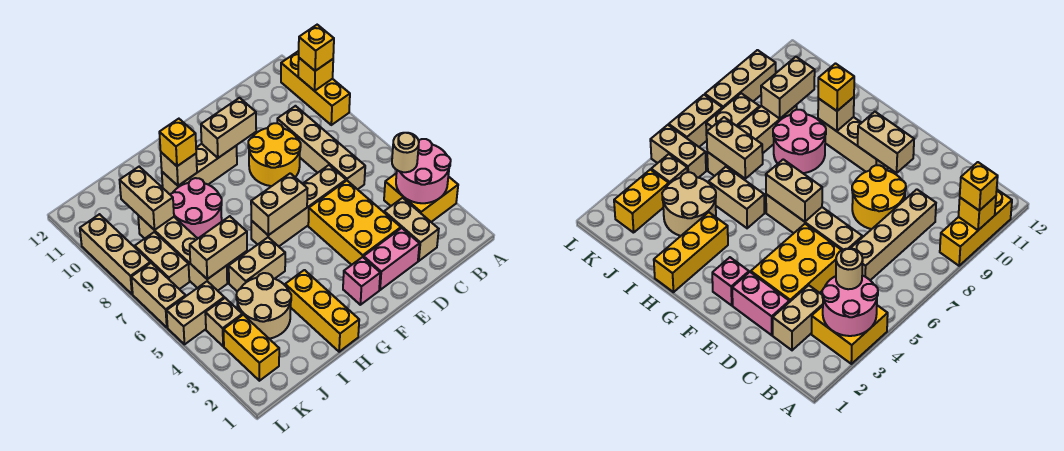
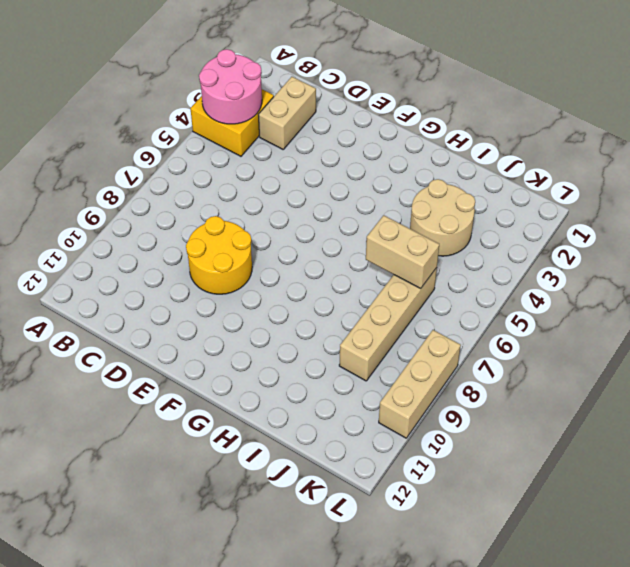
none -> yellow 1x3 brick [281,51,350,125]
none -> tan 1x4 brick [277,106,365,189]
none -> pink 1x2 brick [364,228,419,290]
none -> yellow 2x3 brick [308,181,401,265]

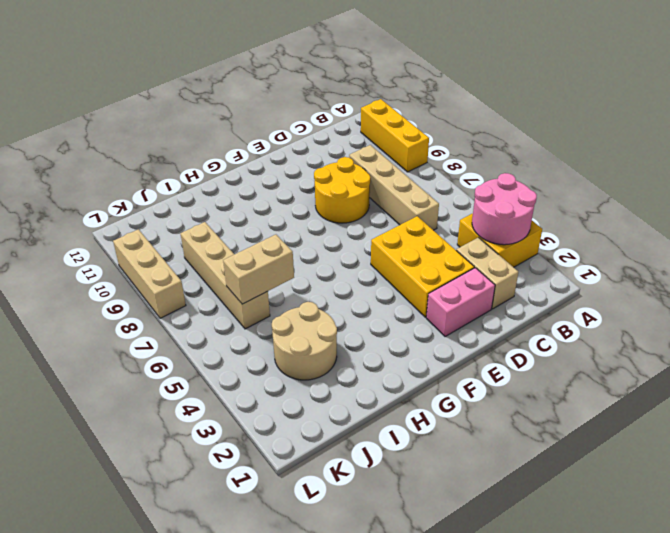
none -> tan 1x4 brick [251,165,346,246]
none -> pink 1x1 brick [343,257,380,305]
none -> tan 1x3 brick [162,144,237,194]
none -> yellow 1x3 brick [285,270,359,352]

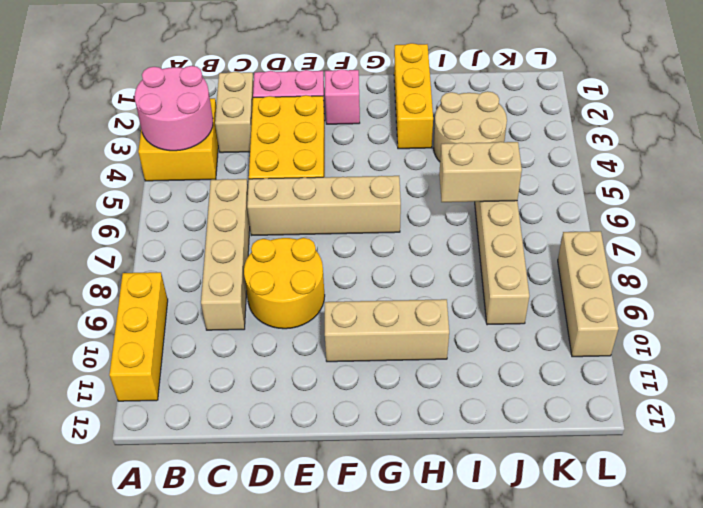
none -> tan 1x2 brick [229,237,285,291]
none -> pink 2x2 round brick [170,178,222,238]
none -> yellow 1x2 brick [224,315,279,381]
none -> tan 1x1 brick [205,298,242,346]

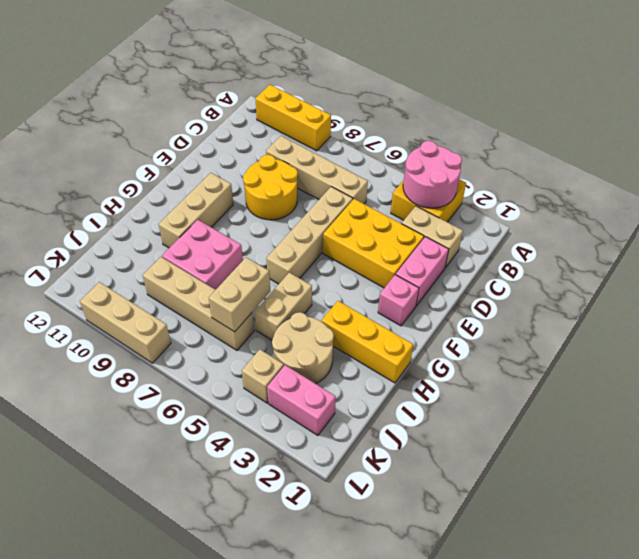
pink 2x2 brick [162,220,243,290] -> pink 2x2 round brick [170,178,222,238]
pink 1x2 brick [267,365,336,436] -> yellow 1x2 brick [224,315,279,381]
none -> tan 1x2 brick [167,281,224,344]
none -> tan 1x2 brick [135,232,189,289]
none -> tan 1x2 brick [131,263,186,327]
none -> yellow 1x1 brick [298,58,333,91]

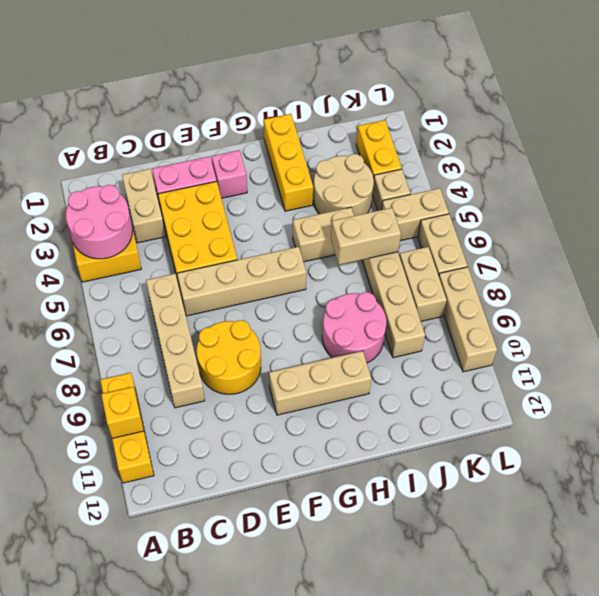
none -> tan 1x2 brick [201,98,256,158]
none -> tan 1x2 brick [251,173,308,235]
none -> tan 1x1 brick [161,152,197,186]
none -> tan 1x2 brick [120,167,174,230]

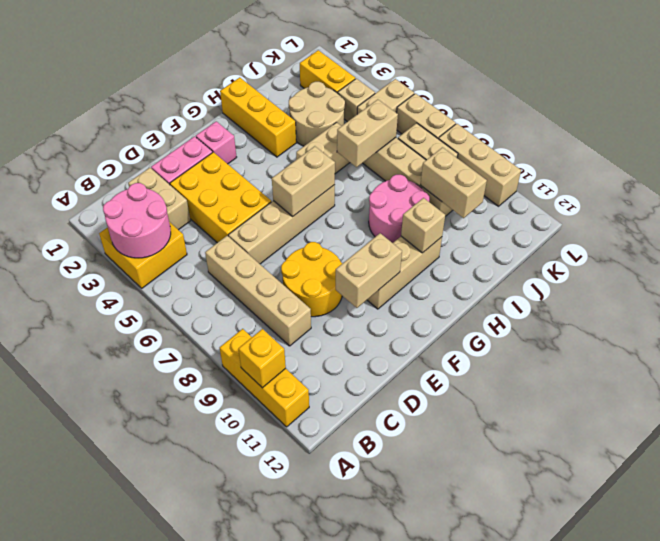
none -> yellow 1x1 brick [299,25,334,71]
none -> tan 1x1 round brick [392,133,419,172]
none -> yellow 1x1 brick [159,119,196,166]

